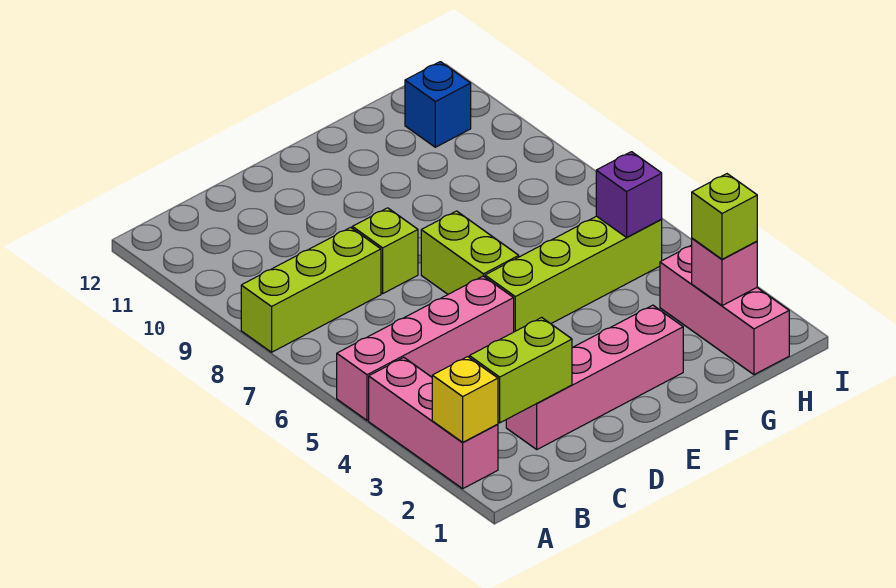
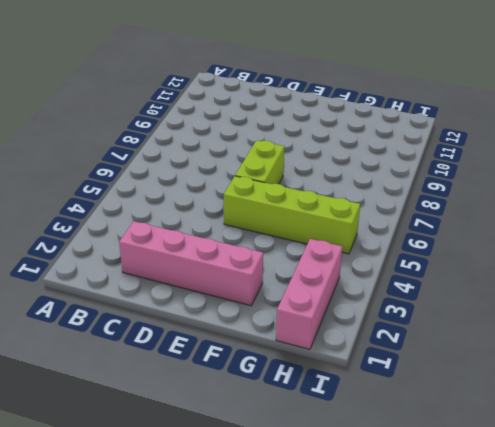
none -> pink 1x3 brick [369,358,498,489]
none -> pink 1x4 brick [337,276,514,421]
none -> lime 1x3 brick [241,227,381,352]

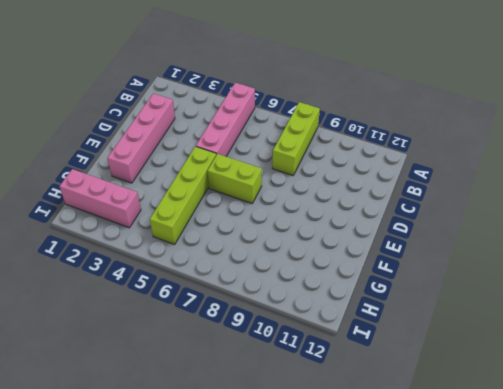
none -> pink 1x3 brick [369,358,498,489]
none -> lime 1x1 brick [352,208,418,293]
none -> blue 1x1 brick [405,62,471,147]

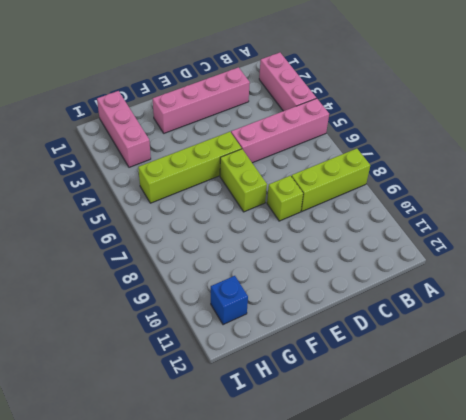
none -> yellow 1x1 brick [432,357,498,442]
none -> lime 1x2 brick [469,318,572,423]
none -> pink 1x1 brick [692,238,757,306]

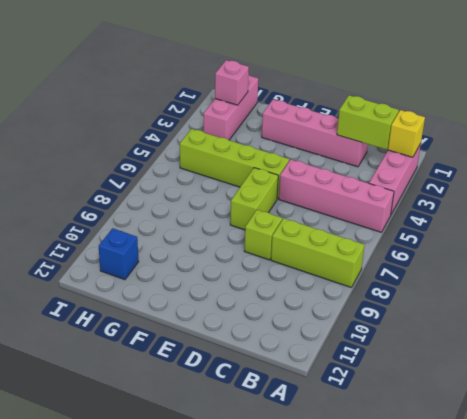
none -> purple 1x1 brick [596,152,662,237]
none -> lime 1x1 brick [692,174,757,259]

